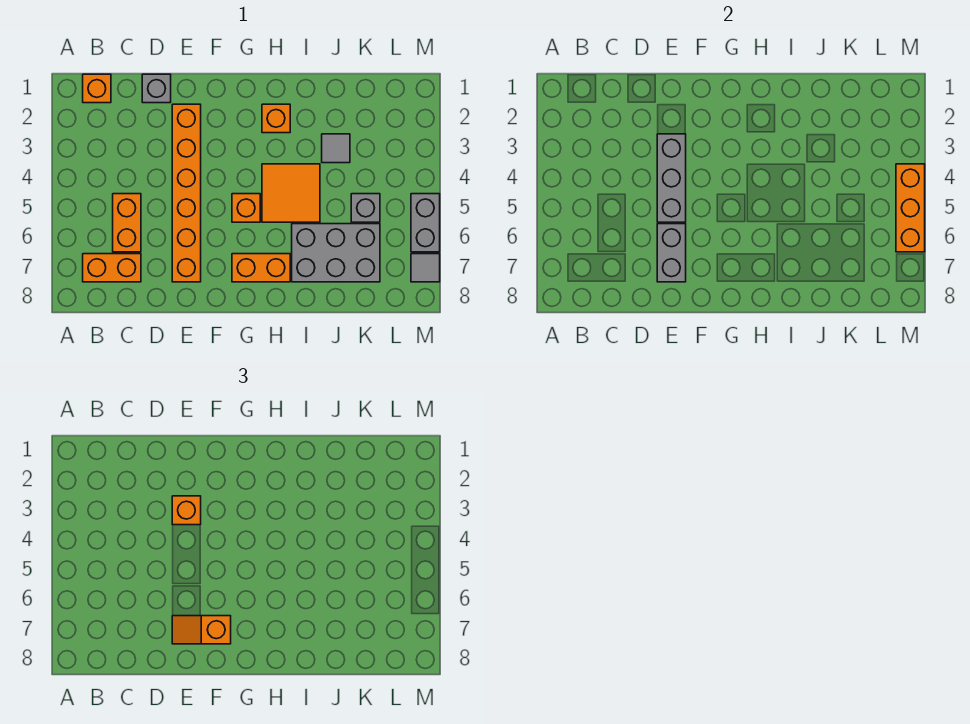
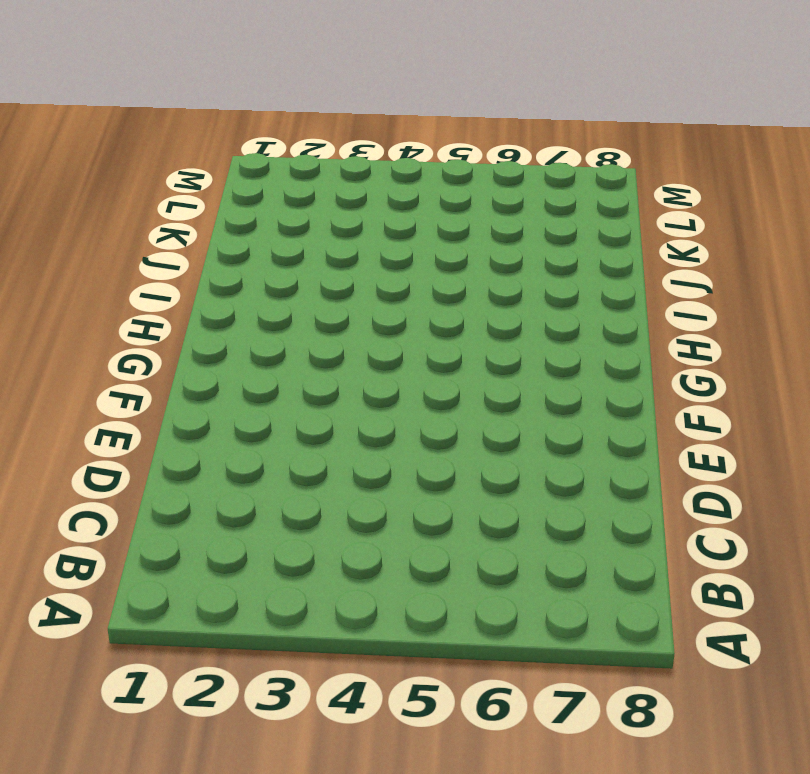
none -> orange 1x1 brick [83,74,111,103]
none -> orange 1x2 brick [83,254,141,282]
none -> orange 1x2 brick [113,194,141,252]

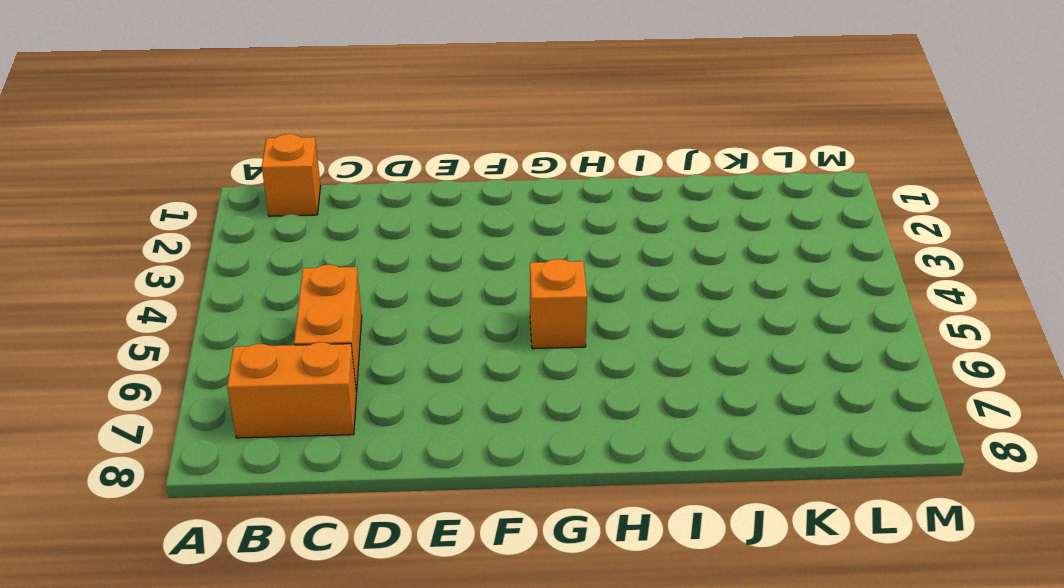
none -> grey 1x1 brick [142,74,171,103]
none -> orange 1x6 brick [172,104,201,282]
none -> orange 1x2 brick [232,254,290,282]

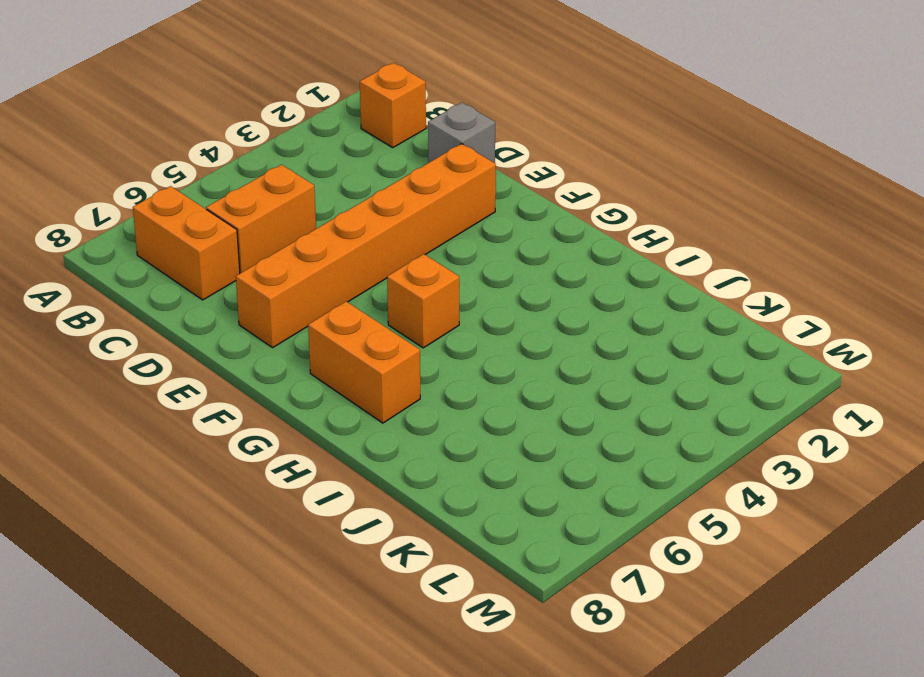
none -> orange 1x1 brick [262,104,290,133]
none -> orange 2x2 tile [262,164,320,222]
none -> grey 2x3 brick [292,224,380,282]

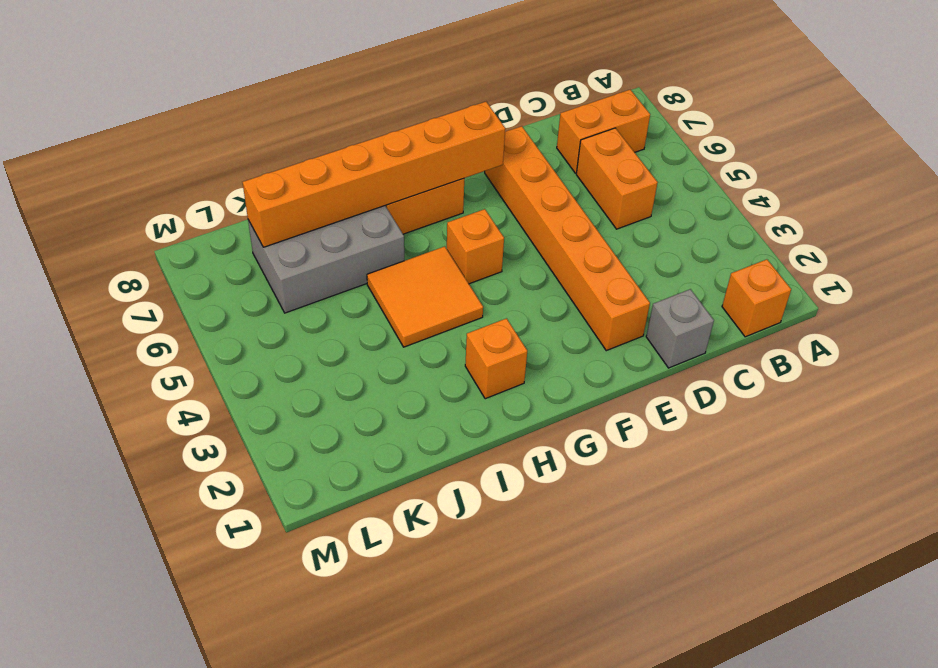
orange 1x6 brick [243,102,505,247] -> none
none -> grey 1x1 tile [322,134,350,163]
none -> grey 1x1 brick [351,194,380,222]
none -> grey 1x2 brick [411,194,440,252]

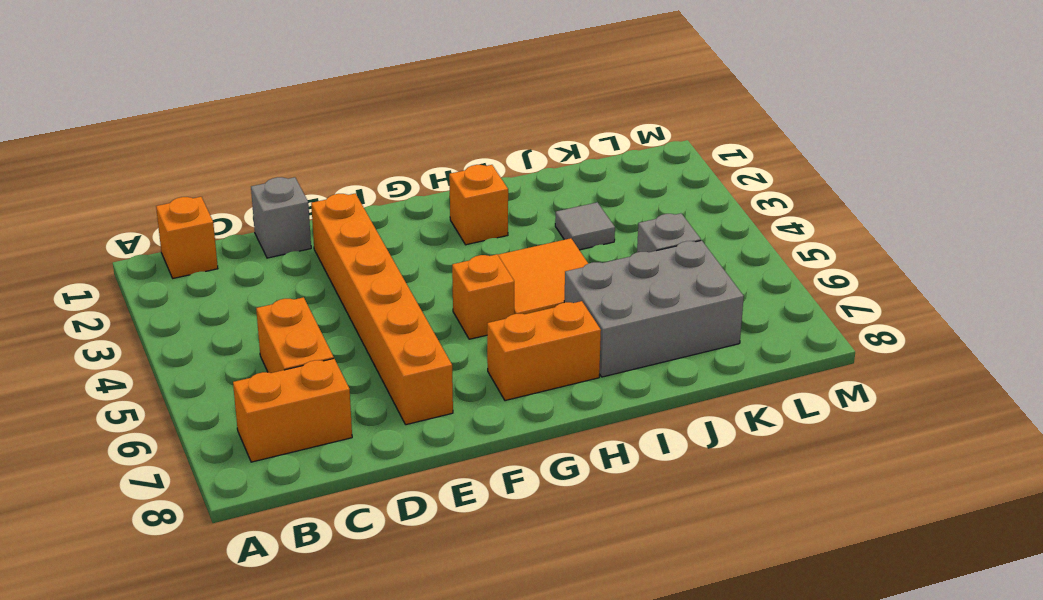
none -> grey 1x2 brick [411,194,440,252]
none -> grey 1x1 tile [411,254,440,282]
none -> grey 1x3 brick [657,134,686,222]

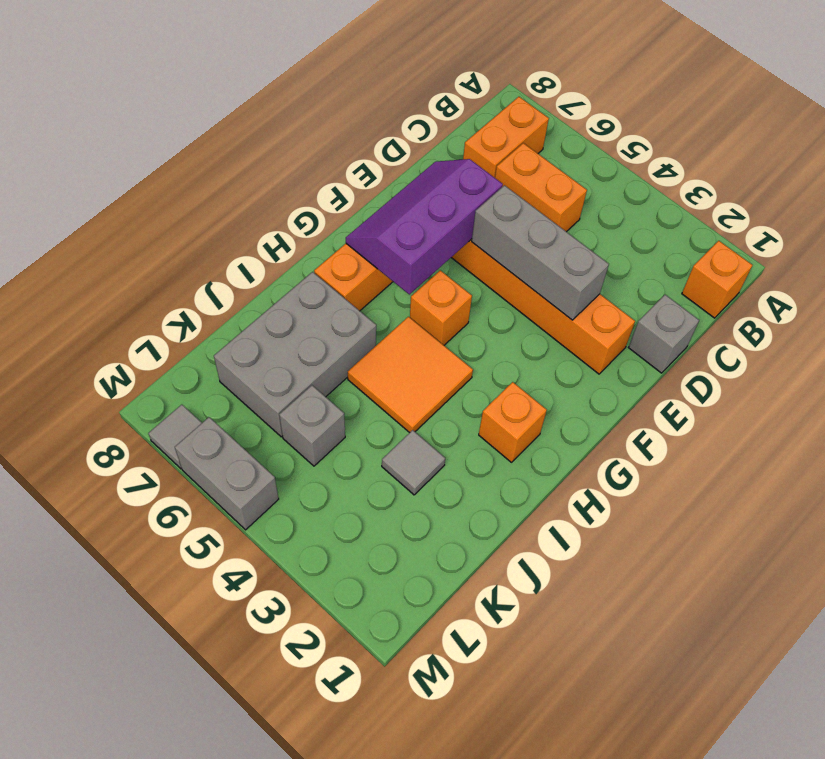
purple 2x3 slope [346,159,503,294] -> grey 1x2 brick [657,224,686,282]
none -> orange 1x3 brick [896,164,925,252]
none -> orange 1x1 brick [172,496,201,525]
none -> orange 1x2 slope [172,616,231,644]

